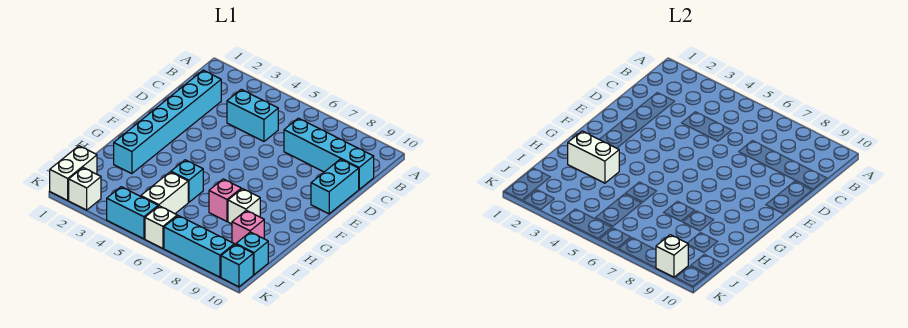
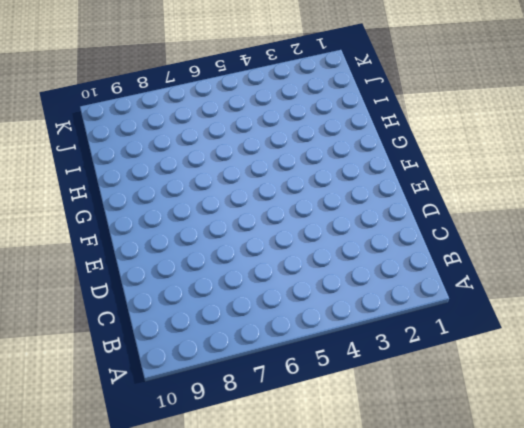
none -> cyan 1x6 brick [114,70,221,174]
none -> cyan 1x2 brick [227,89,278,141]
none -> cyan 1x4 brick [284,118,374,189]

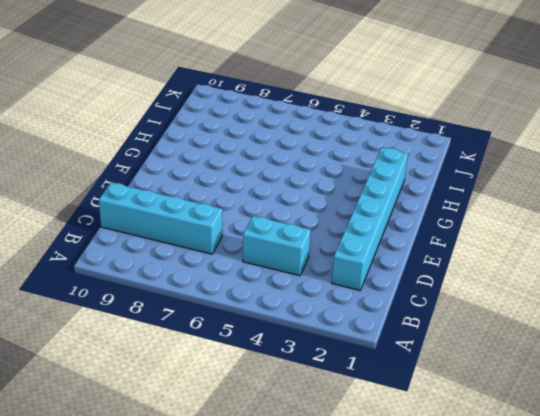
none -> cyan 1x2 brick [311,159,359,214]
none -> cyan 1x1 brick [171,160,203,202]
none -> pink 1x1 brick [209,179,241,221]

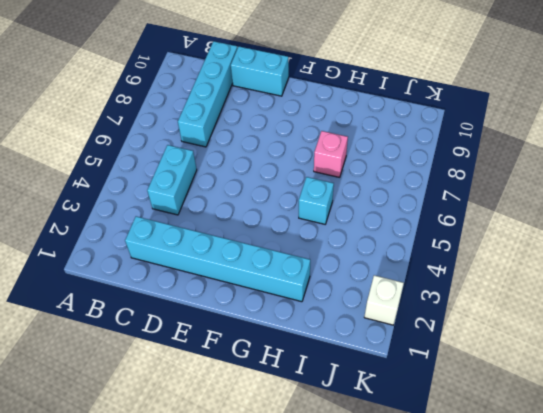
none -> white 1x1 brick [228,189,260,224]
none -> white 1x2 brick [141,172,188,214]
none -> pink 1x1 brick [232,210,264,245]

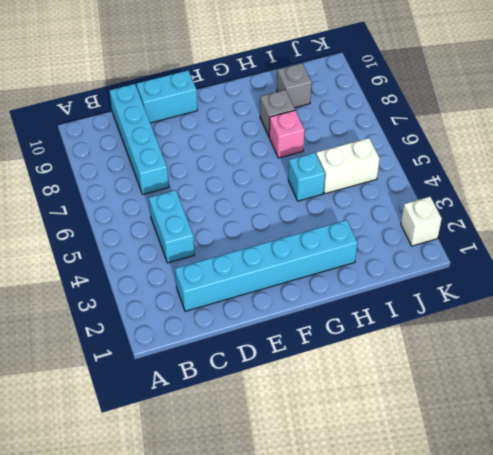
grey 1x1 brick [260,90,295,137] -> white 1x1 brick [228,189,260,224]
grey 1x1 brick [277,63,312,108] -> pink 1x1 brick [232,210,264,245]
none -> white 1x2 brick [50,146,97,201]
none -> cyan 1x1 brick [236,232,268,275]
none -> cyan 1x2 brick [107,187,158,239]

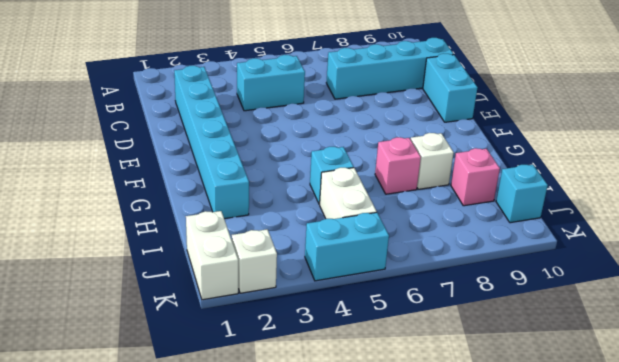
none -> white 1x1 brick [145,206,177,248]
none -> cyan 1x3 brick [164,216,234,277]
none -> cyan 1x1 brick [221,244,253,287]

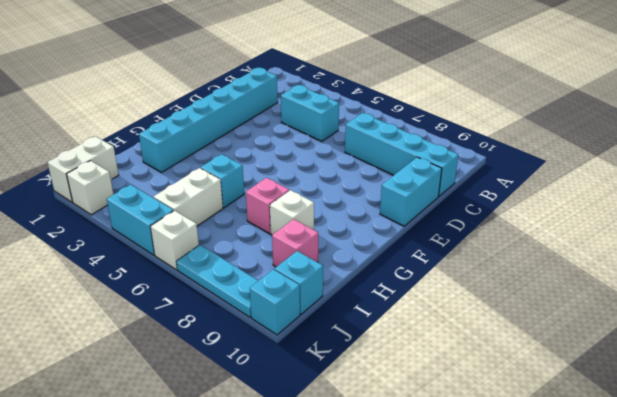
cyan 1x3 plate [176,245,258,317] -> cyan 1x3 brick [164,216,234,277]
none -> white 1x2 brick [568,131,619,183]
none -> white 1x1 brick [656,235,688,277]

